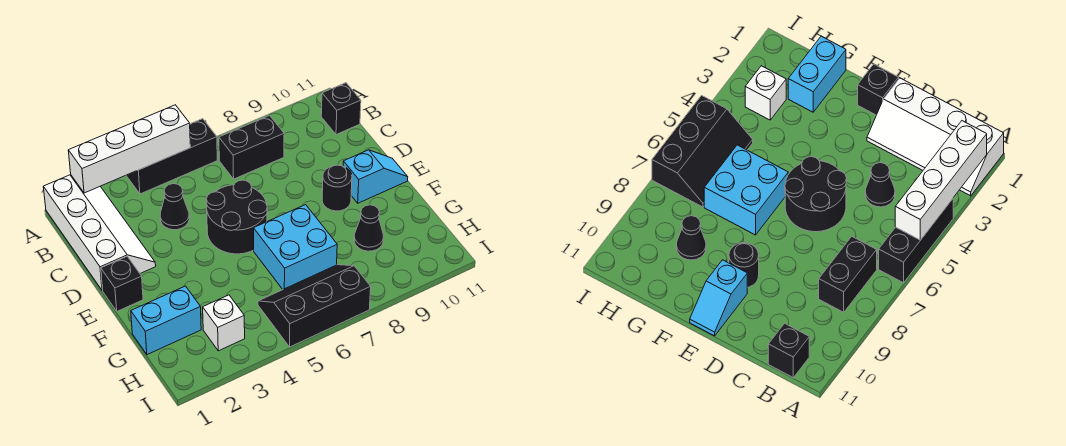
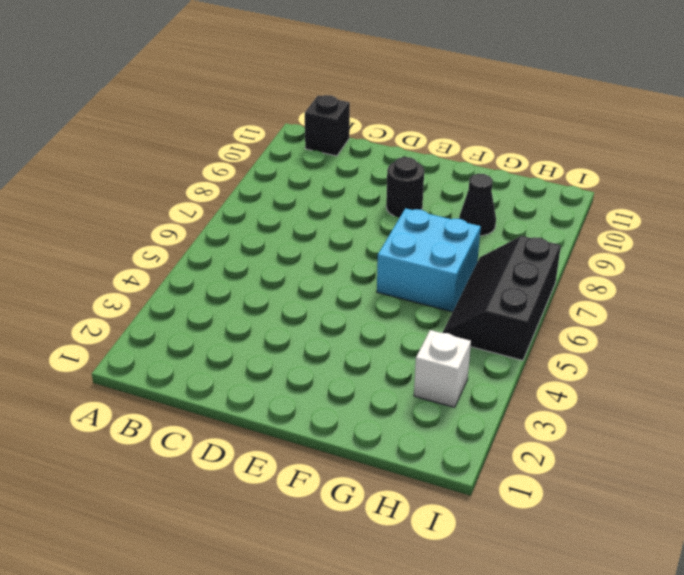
none -> white 2x4 slope [43,175,156,290]
none -> black 1x3 brick [126,119,217,194]
none -> black 1x2 brick [219,115,284,179]

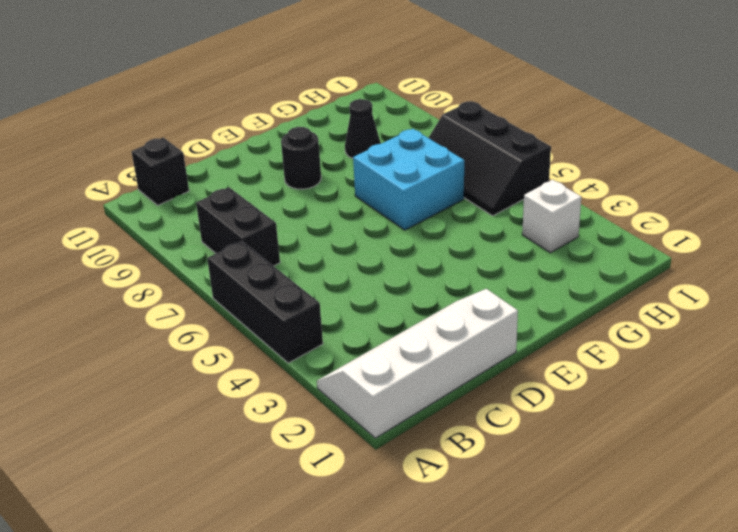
none -> black 1x1 cone [160,184,189,230]
none -> black 2x2 round brick [206,180,267,254]
none -> black 1x1 brick [101,257,143,311]

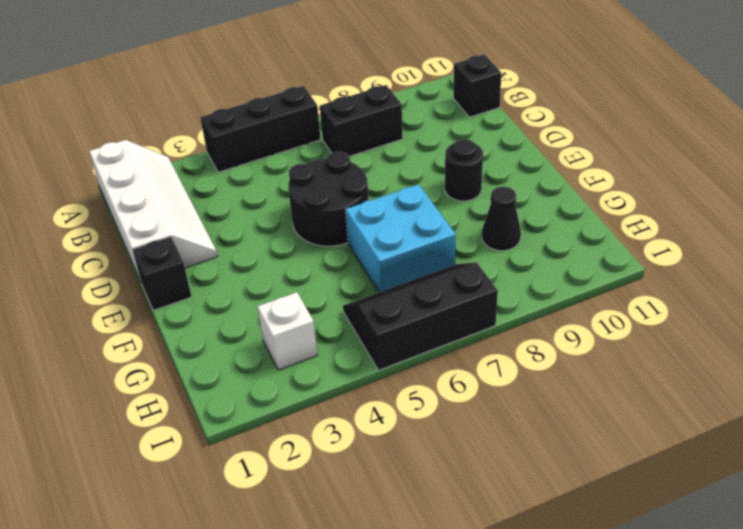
none -> black 1x1 cone [160,184,189,230]
none -> cyan 1x2 slope [343,150,408,203]
none -> cyan 1x2 brick [131,286,201,355]

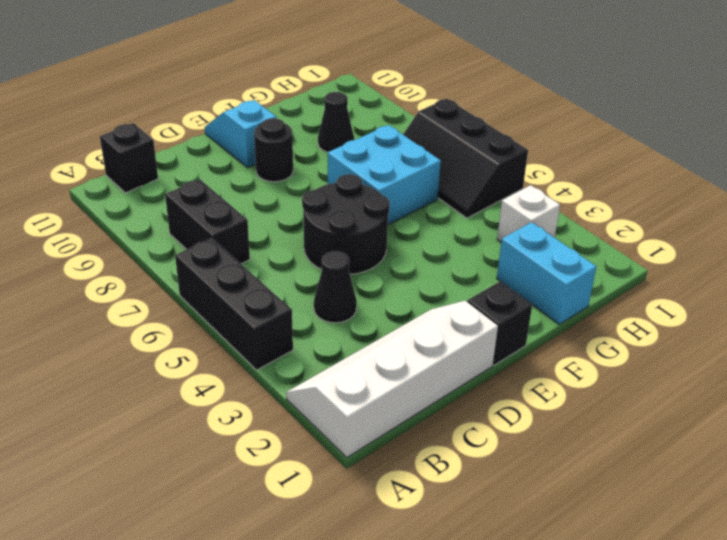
none -> white 1x4 brick [68,105,190,193]

